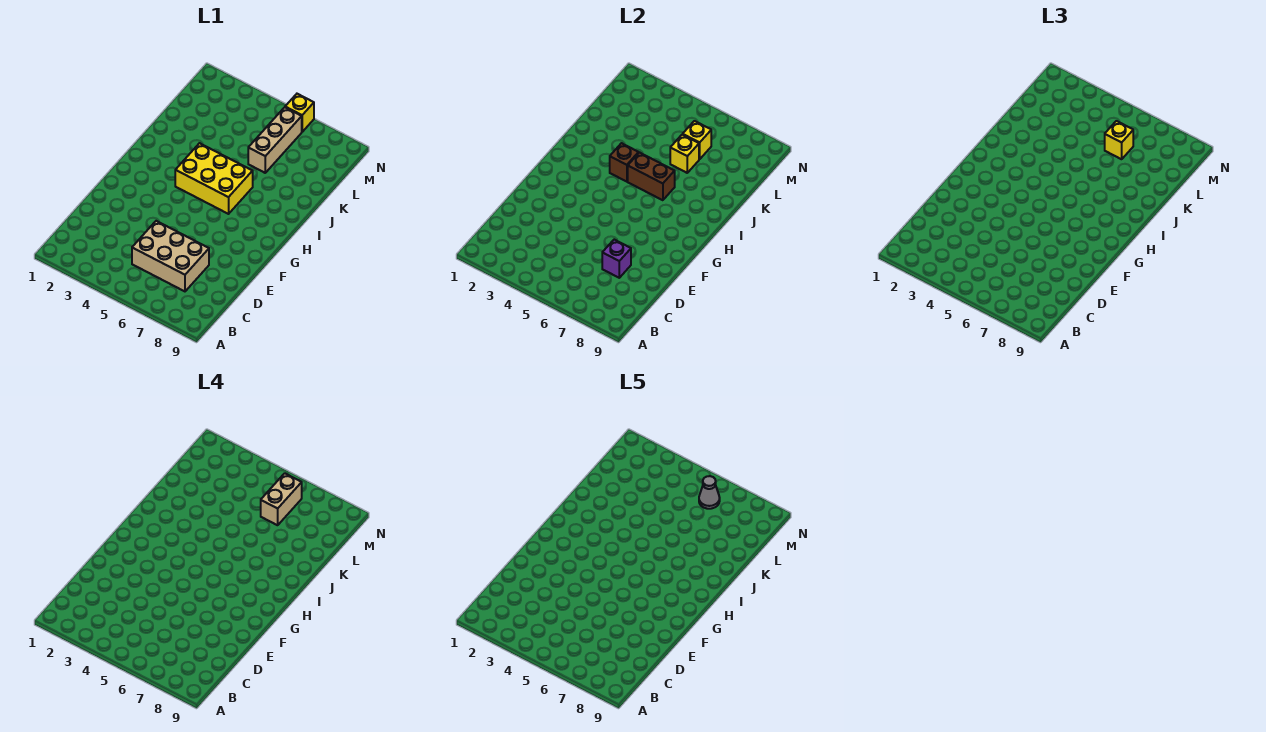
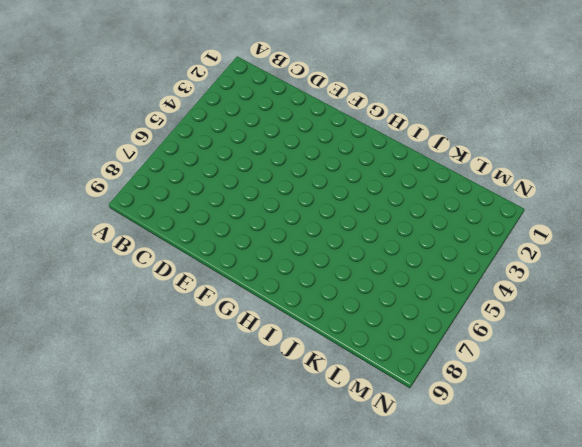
none -> tan 2x3 brick [132,221,209,291]
none -> yellow 2x3 brick [175,143,253,214]
none -> tan 1x3 brick [248,107,302,173]

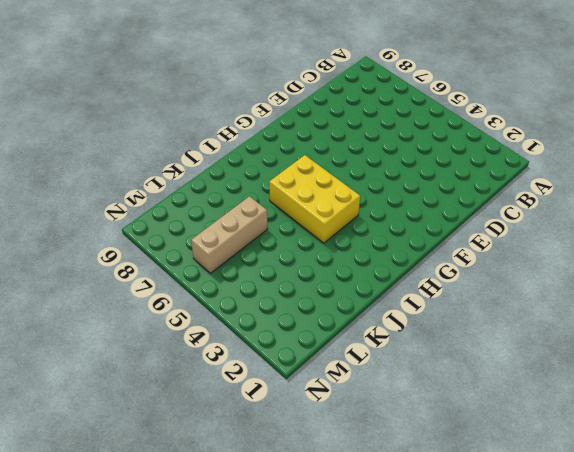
none -> tan 2x3 brick [132,221,209,291]
none -> yellow 1x1 brick [285,94,314,132]
none -> purple 1x1 brick [602,240,631,278]

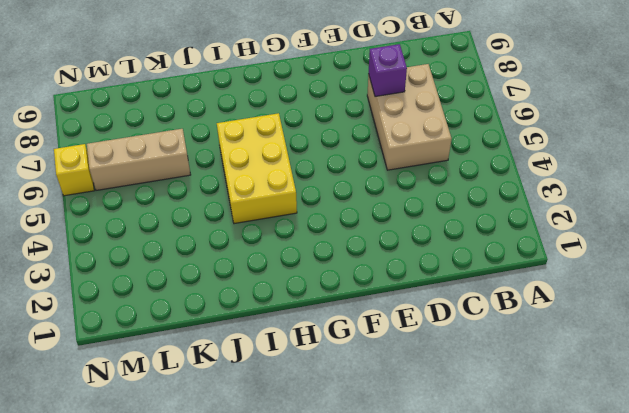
none -> brown 1x1 brick [610,143,639,182]
none -> brown 1x2 brick [628,153,675,200]
none -> yellow 1x1 brick [670,135,699,173]

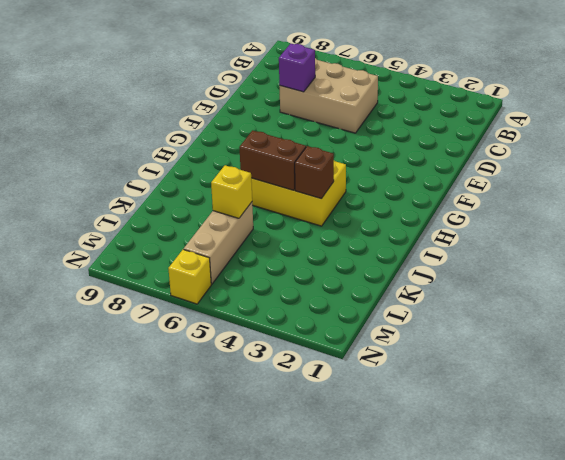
none -> yellow 1x1 brick [683,121,711,159]
none -> yellow 1x1 brick [1105,121,1133,159]
none -> tan 1x2 brick [261,473,302,525]

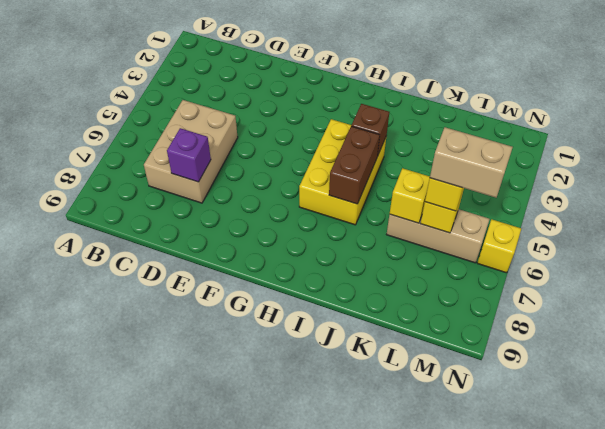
none -> grey 1x1 cone [699,476,720,509]

